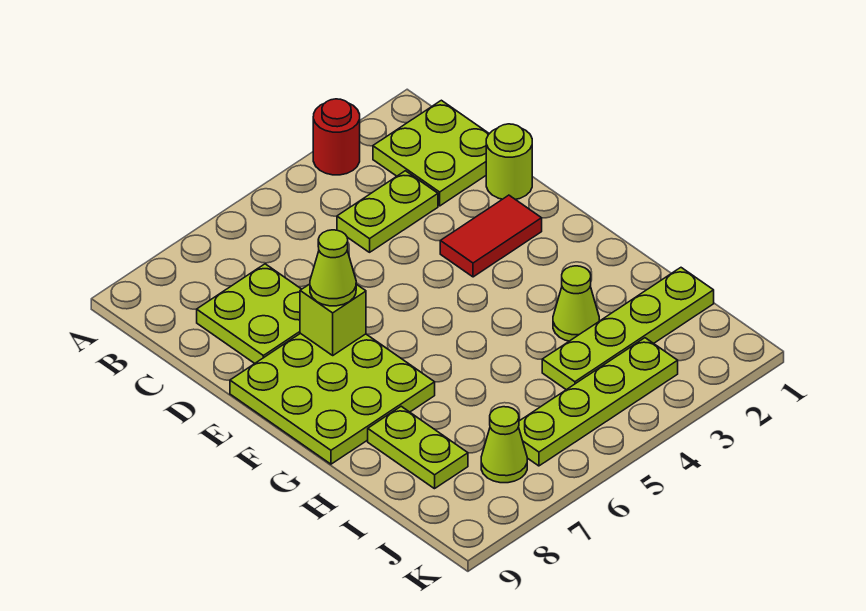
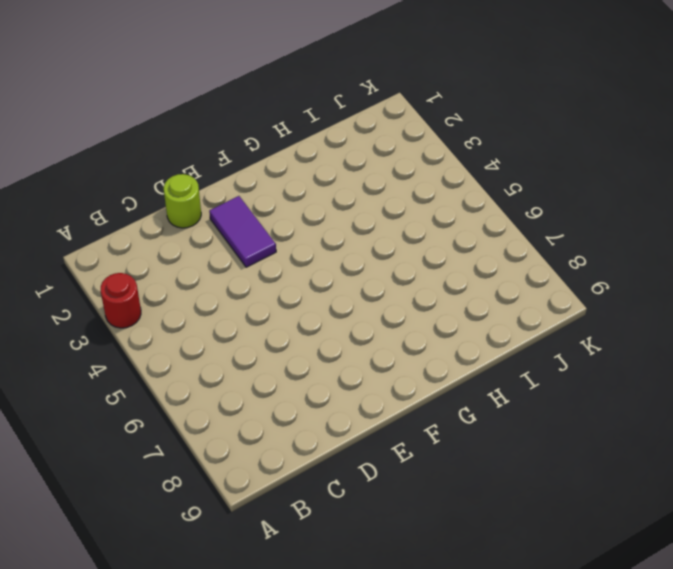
purple 1x2 tile [209,196,276,267] -> red 1x2 tile [440,195,542,277]
none -> lime 2x2 plate [373,100,489,206]
none -> lime 1x2 plate [337,171,438,252]
none -> lime 2x2 plate [197,264,301,364]

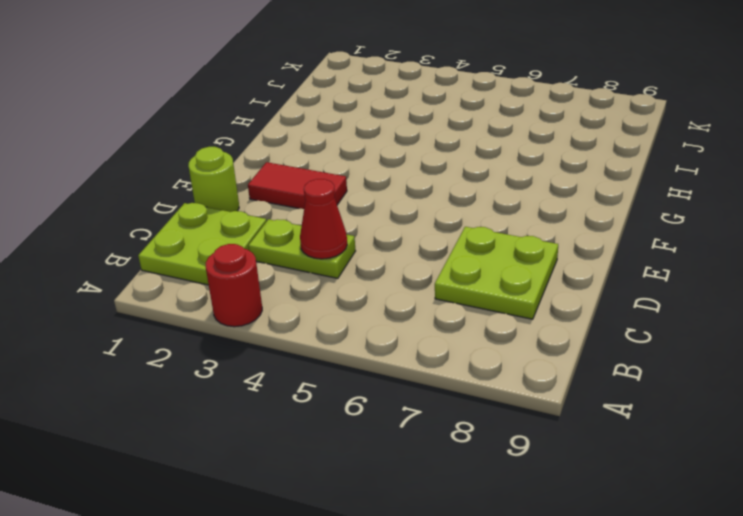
red 1x1 cone [300,179,347,259] -> none
none -> lime 3x3 plate [230,333,435,464]
none -> lime 1x1 cone [553,266,599,341]
none -> lime 1x2 plate [368,406,468,489]

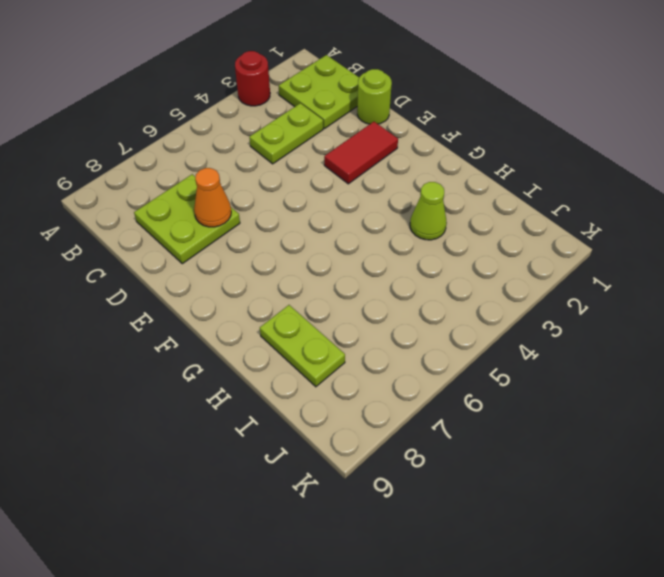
orange 1x1 cone [194,168,231,227] -> none
none -> lime 3x3 plate [230,333,435,464]
none -> lime 1x4 plate [542,268,714,390]
none -> lime 1x4 plate [519,338,678,466]

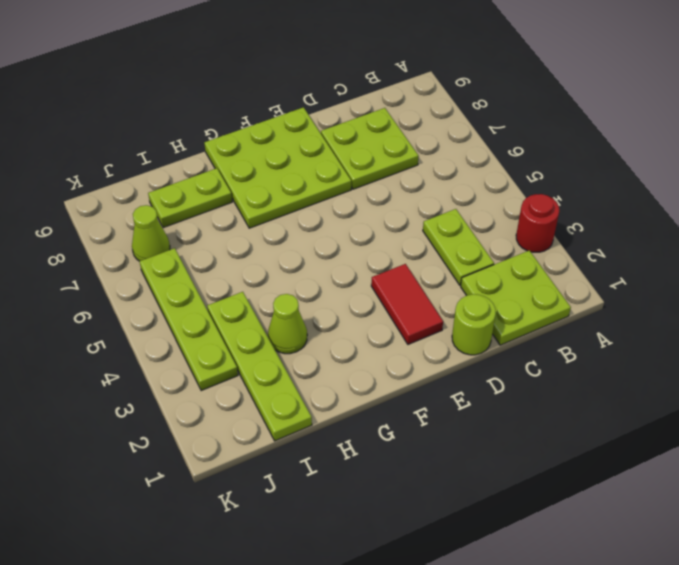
none -> lime 1x1 brick [300,284,366,355]
none -> lime 1x1 cone [310,230,356,306]

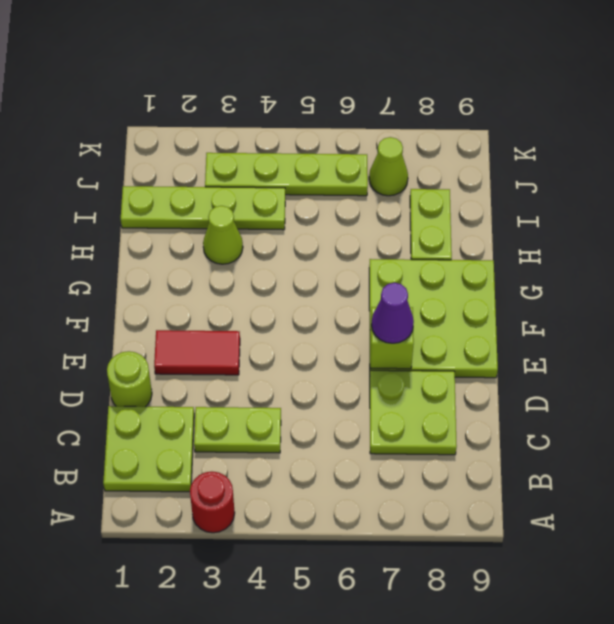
purple 1x1 cone [371,283,414,343] -> lime 1x1 cone [310,230,356,306]

